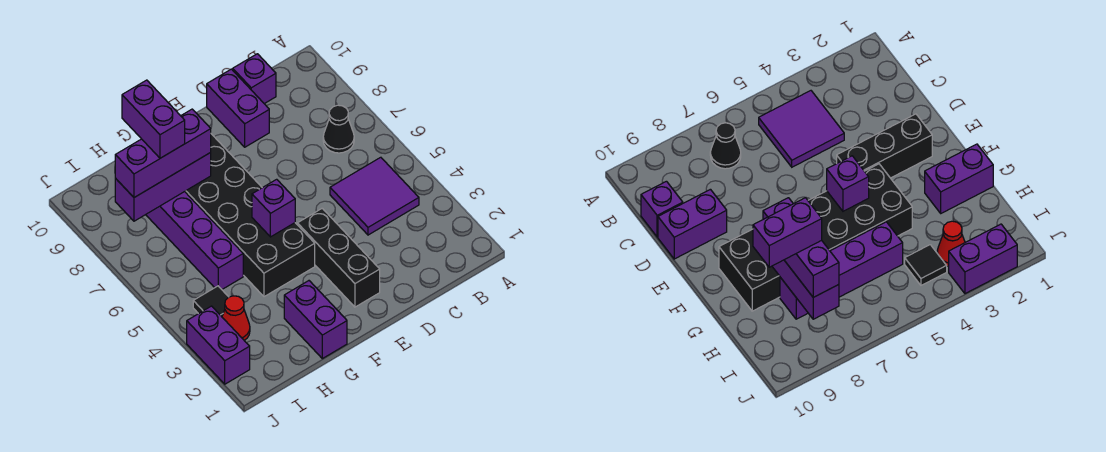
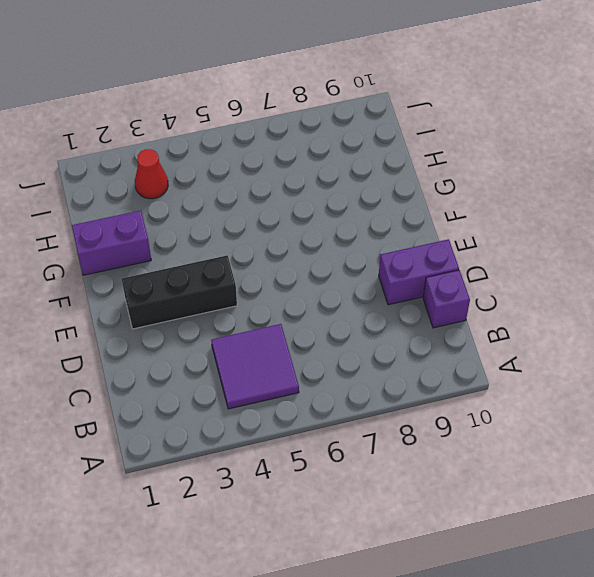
none -> black 1x1 cone [323,105,354,153]
none -> black 2x6 brick [185,134,315,297]
none -> purple 1x4 brick [146,192,243,289]

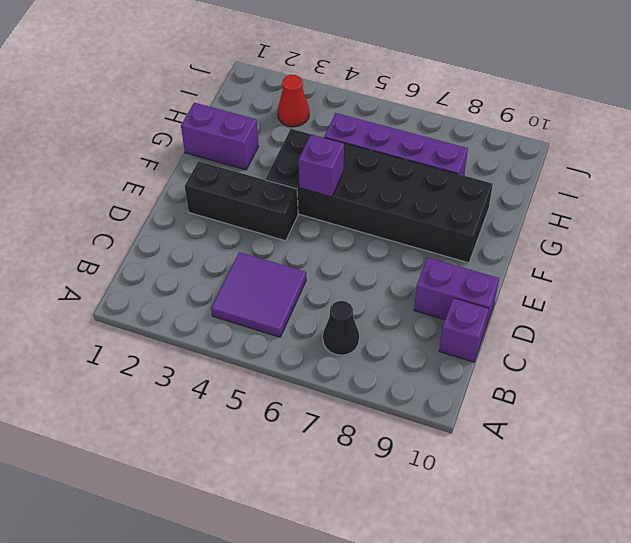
none -> black 1x1 tile [193,286,228,316]
none -> purple 1x2 brick [187,306,250,384]
none -> purple 1x3 brick [115,153,211,221]

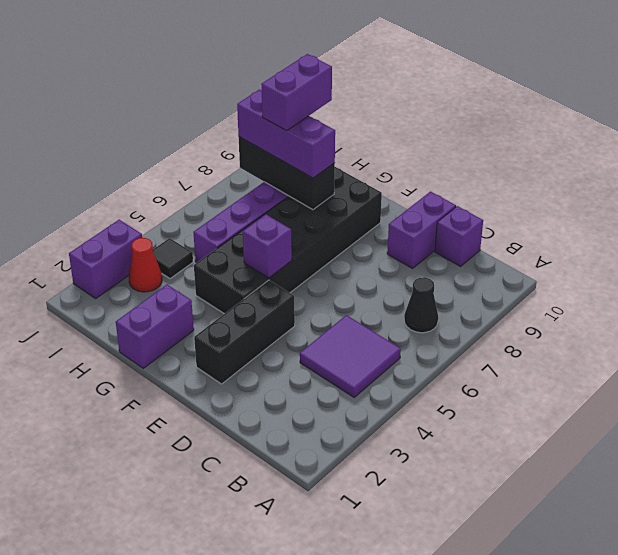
black 1x3 brick [239,137,335,210] -> purple 1x3 brick [115,153,211,221]

